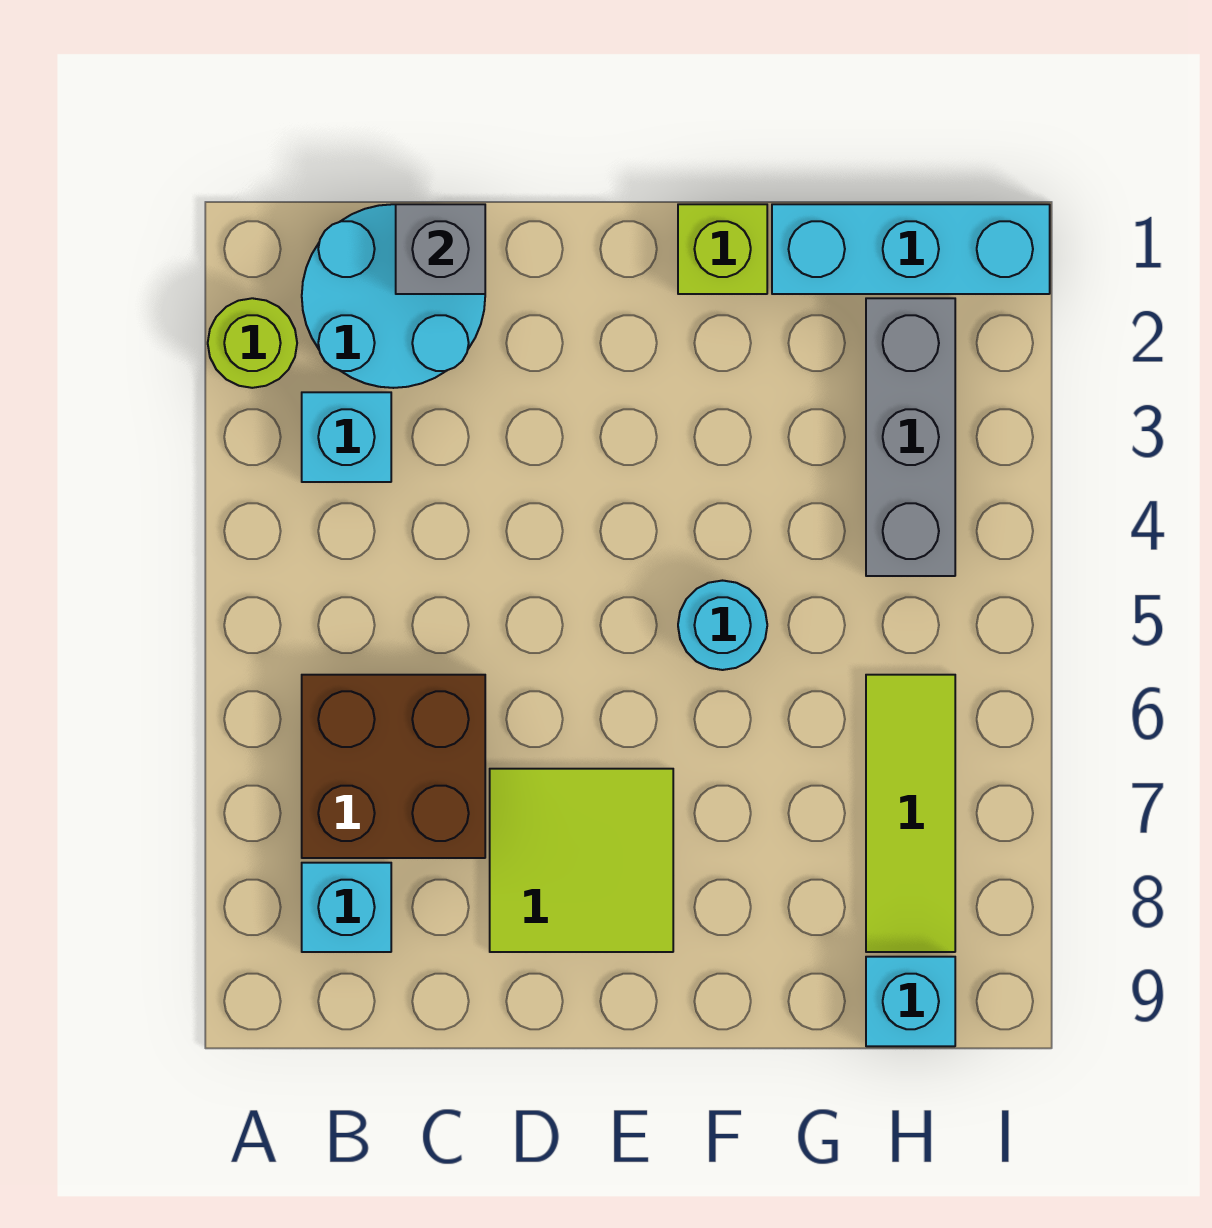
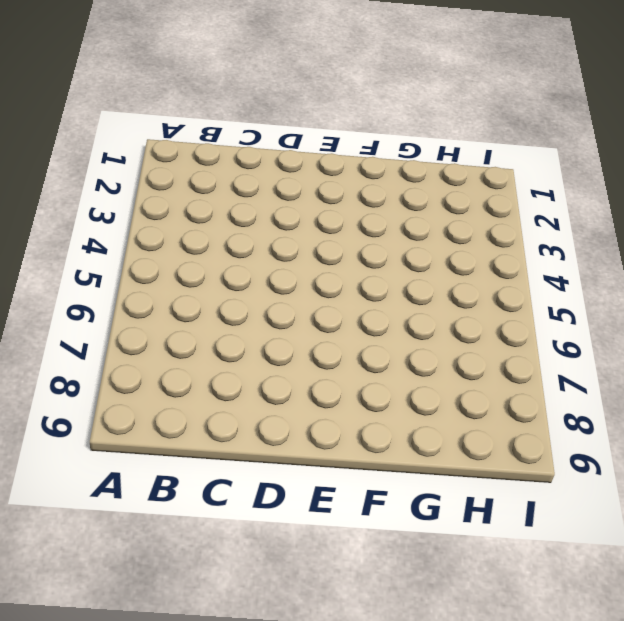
none -> lime 1x1 round brick [208,298,297,388]
none -> cyan 2x2 round brick [302,204,485,388]
none -> cyan 1x1 brick [302,392,391,482]

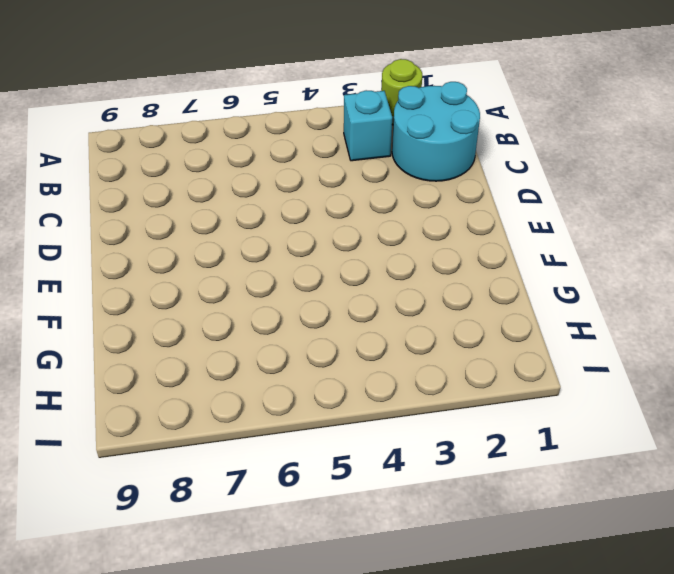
none -> brown 2x2 brick [302,675,485,858]
none -> cyan 1x1 brick [302,863,391,952]
none -> lime 2x2 tile [490,769,673,952]

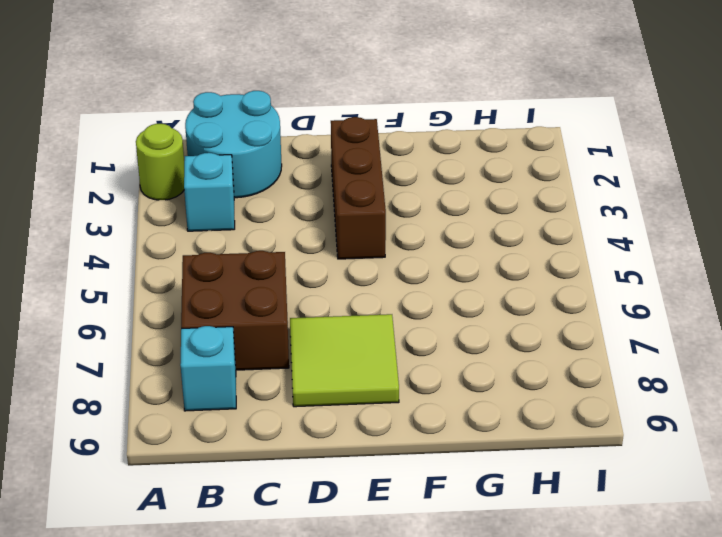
brown 1x3 brick [331,117,386,259] -> none
none -> lime 1x1 brick [678,204,767,294]
none -> cyan 1x1 round brick [678,581,767,670]
none -> cyan 1x3 brick [772,204,1050,294]

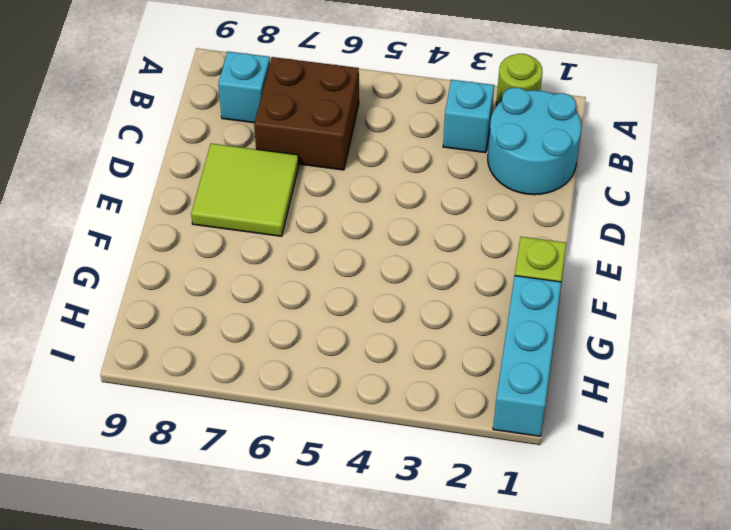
none -> cyan 1x1 round brick [678,581,767,670]
none -> grey 1x3 brick [866,298,955,576]
none -> lime 1x3 tile [866,675,955,952]

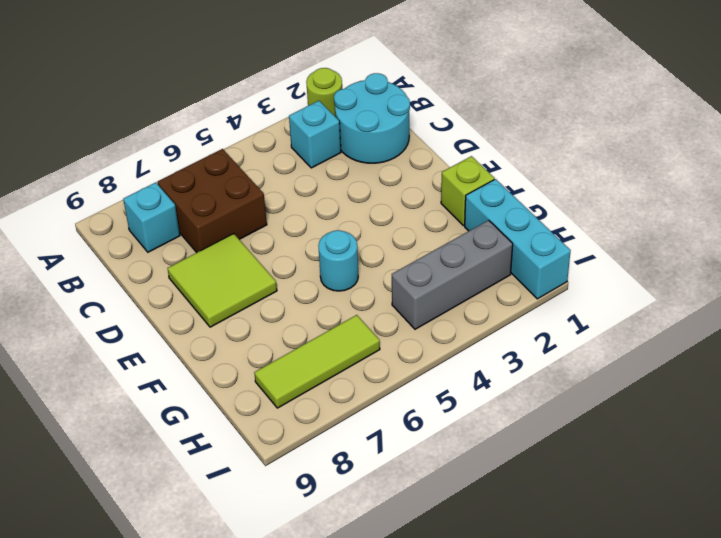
none -> cyan 1x1 brick [866,957,955,1046]
none -> grey 1x1 brick [396,204,485,294]

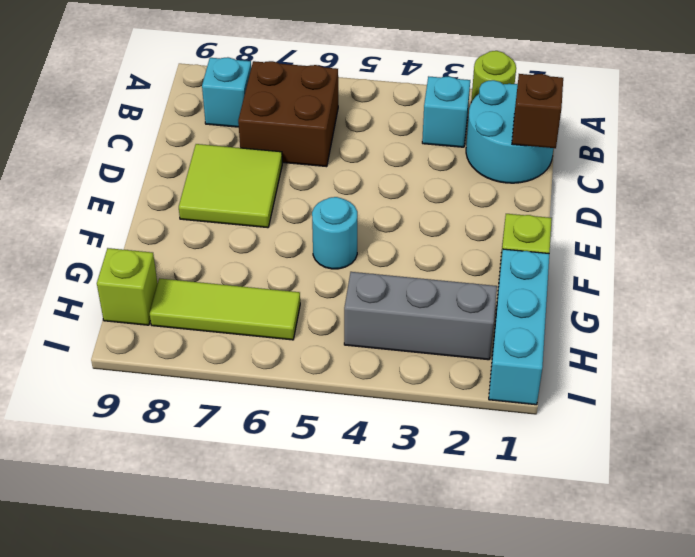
brown 1x1 brick [512,74,563,148] -> grey 1x1 brick [396,204,485,294]
lime 1x1 brick [97,248,158,325] -> cyan 1x1 brick [866,957,955,1046]

